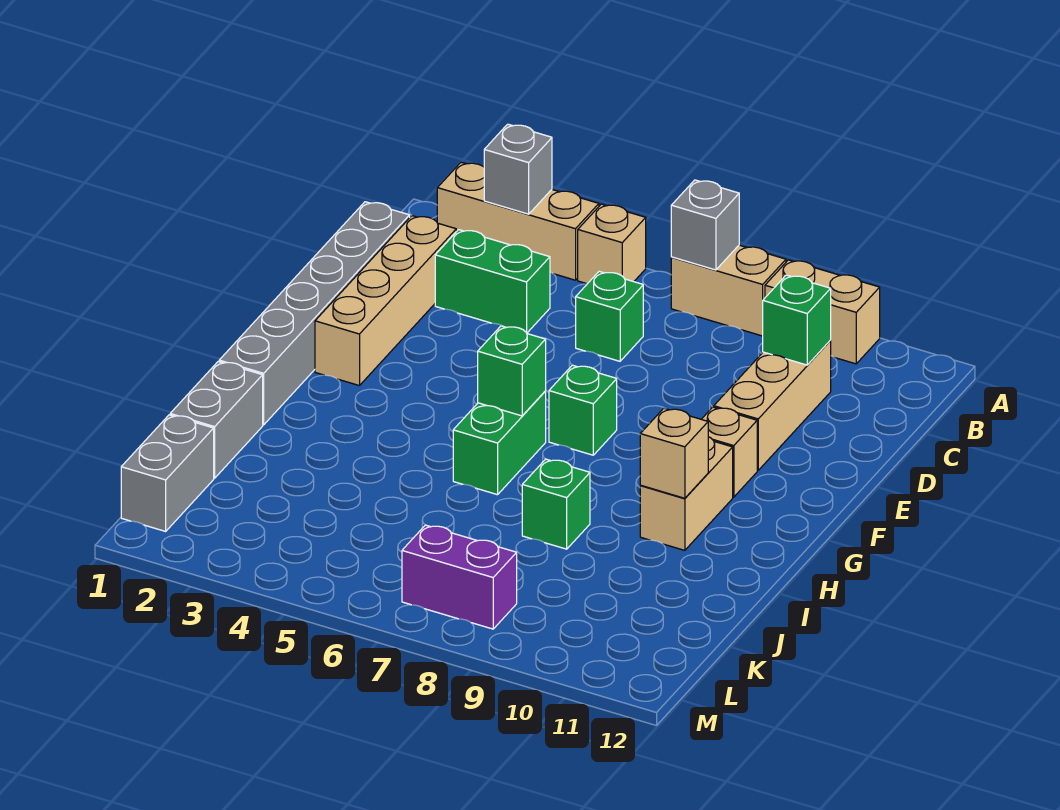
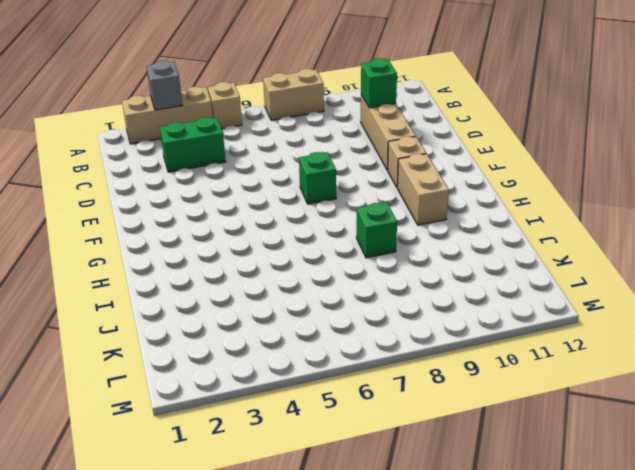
none -> tan 1x2 brick [765,260,880,364]
none -> grey 1x6 brick [219,202,410,425]
none -> tan 1x4 brick [315,216,456,386]

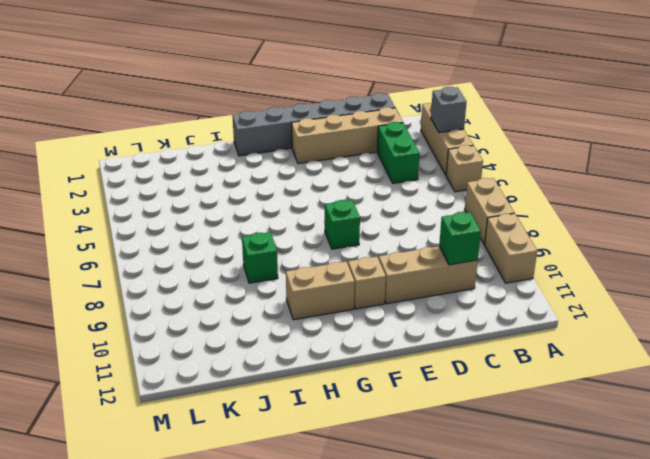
none -> green 1x1 brick [576,271,643,361]
none -> green 1x2 brick [453,392,546,495]
none -> grey 1x2 brick [170,362,263,478]

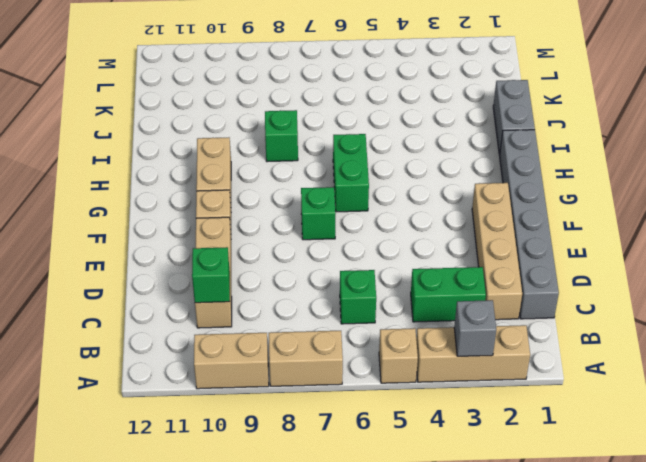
none -> grey 1x2 brick [121,415,214,531]
none -> purple 1x2 brick [402,525,517,629]
none -> grey 1x1 brick [671,180,739,270]

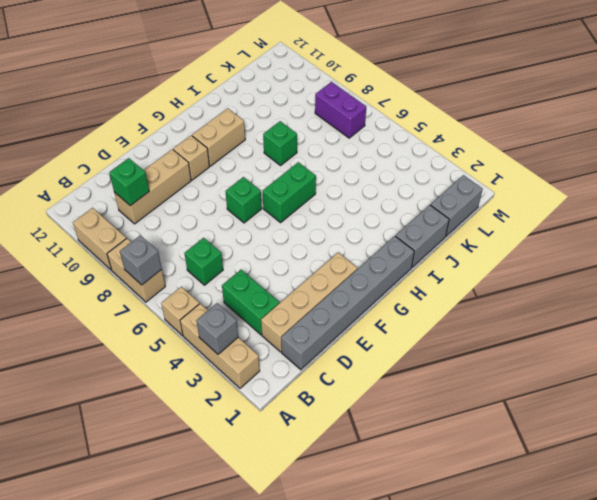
none -> green 1x1 brick [478,326,546,416]
none -> tan 1x1 brick [640,408,708,498]

